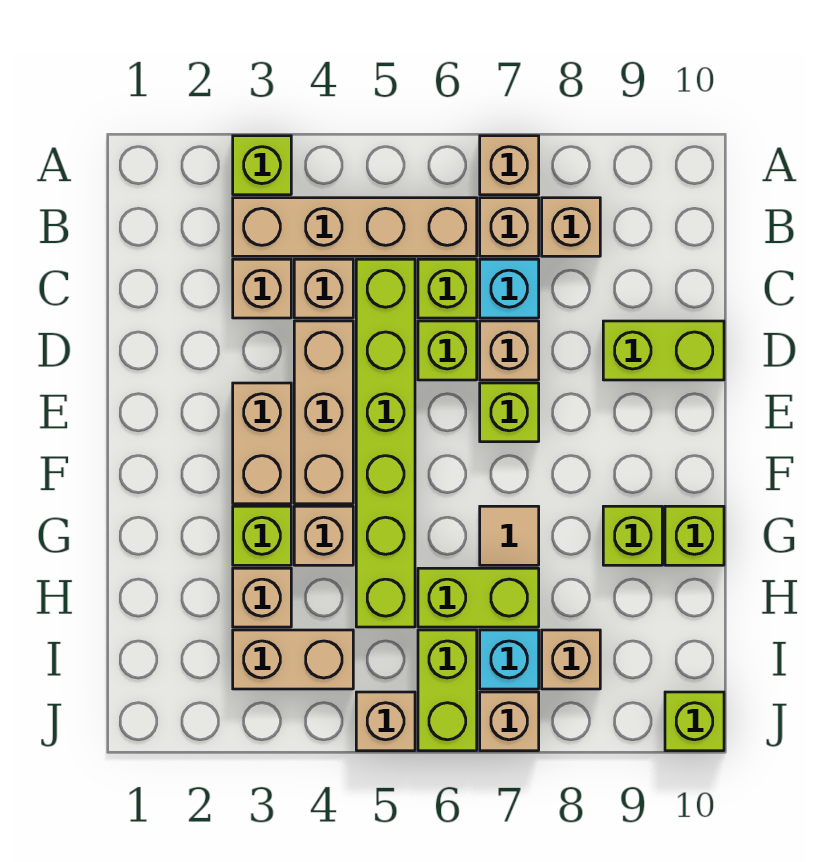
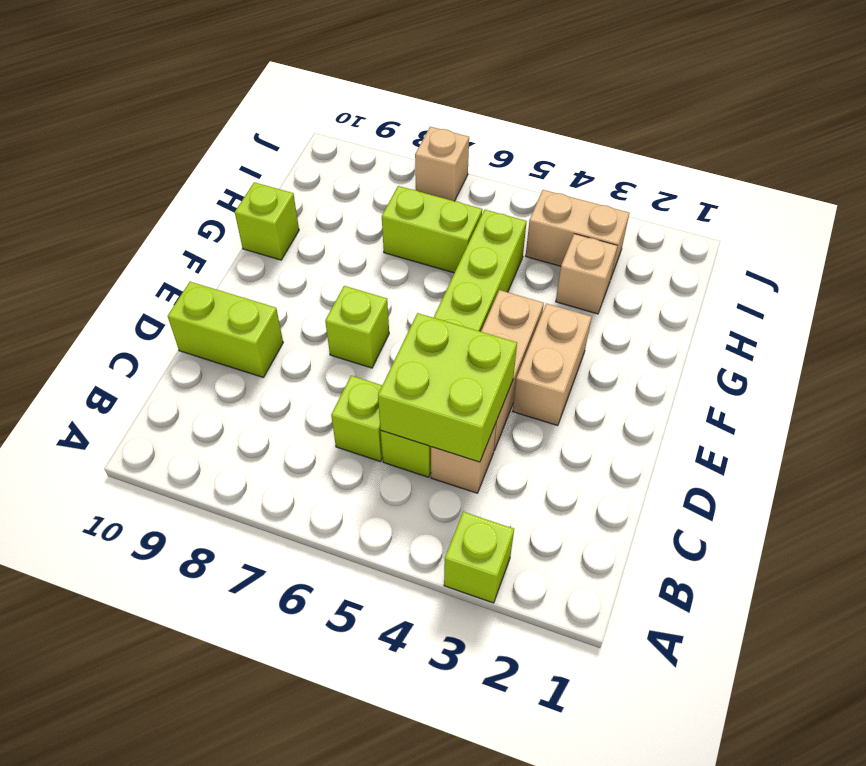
lime 2x2 brick [378,313,517,462] -> none
none -> tan 1x1 brick [480,136,539,195]
none -> tan 1x4 brick [233,198,477,256]
none -> tan 1x1 brick [480,198,539,256]
none -> tan 1x1 brick [542,198,600,256]

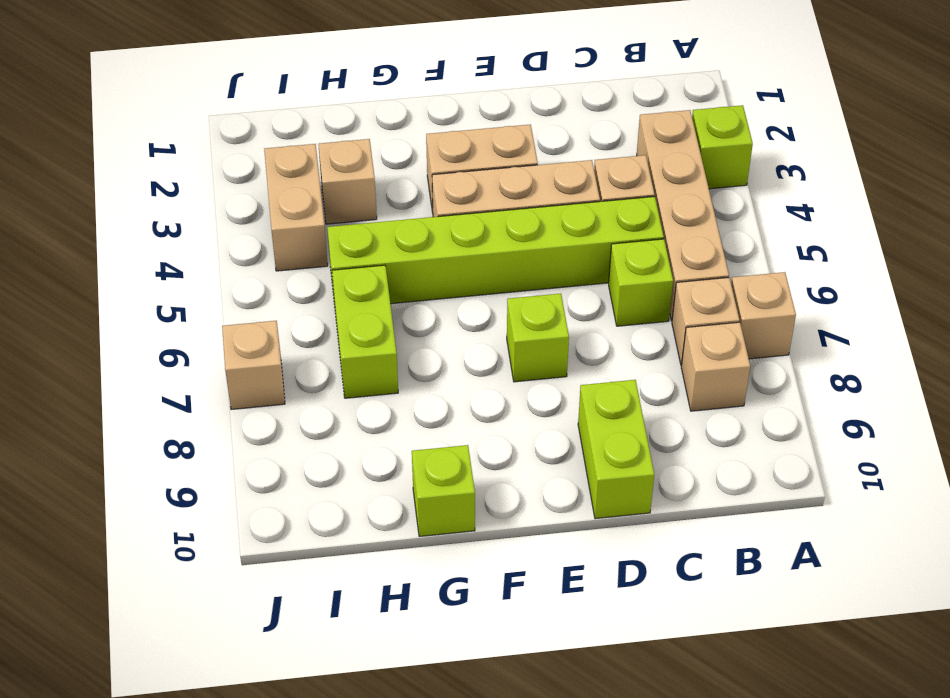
none -> tan 1x1 brick [233,259,291,318]
none -> cyan 1x1 brick [480,259,539,318]
none -> lime 1x1 brick [418,321,477,380]
none -> tan 1x1 brick [480,321,539,380]

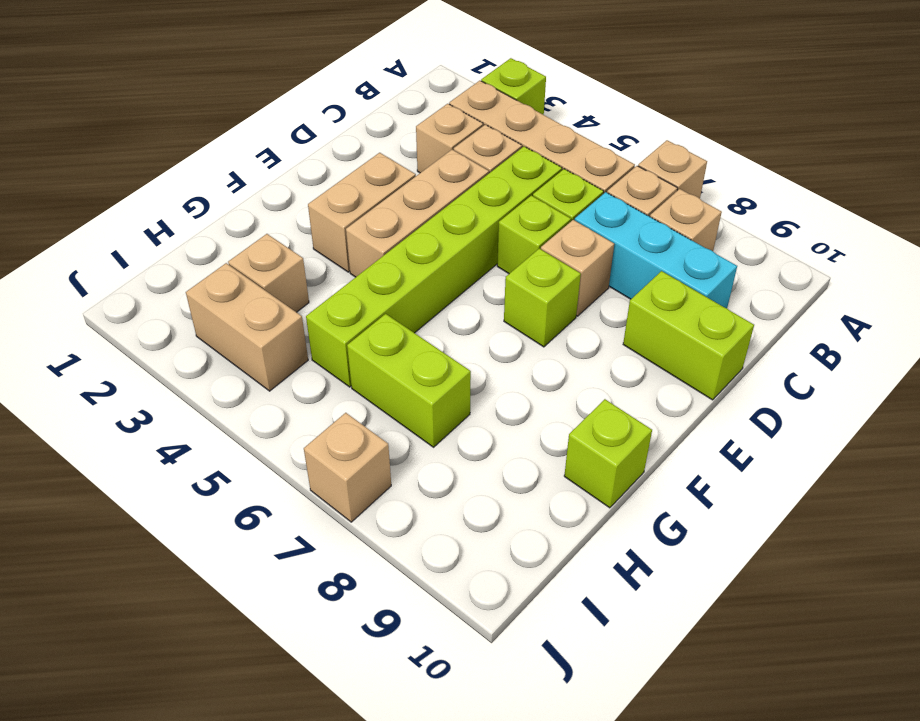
cyan 1x3 brick [575,192,737,308] -> cyan 1x1 brick [480,259,539,318]
none -> lime 1x1 brick [233,506,291,565]
none -> tan 1x1 brick [294,506,353,565]
none -> tan 1x1 tile [480,506,539,565]
none -> lime 1x1 brick [603,506,662,565]

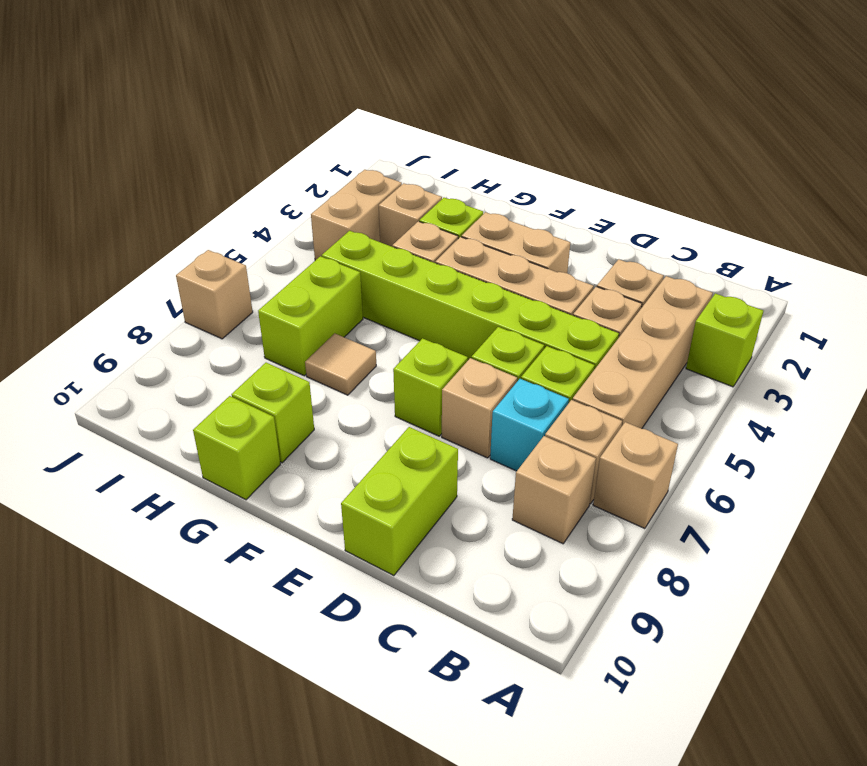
none -> lime 1x2 brick [418,630,477,751]
none -> cyan 1x1 brick [480,630,539,689]
none -> tan 1x1 brick [542,630,600,689]
none -> tan 1x1 brick [356,692,415,751]

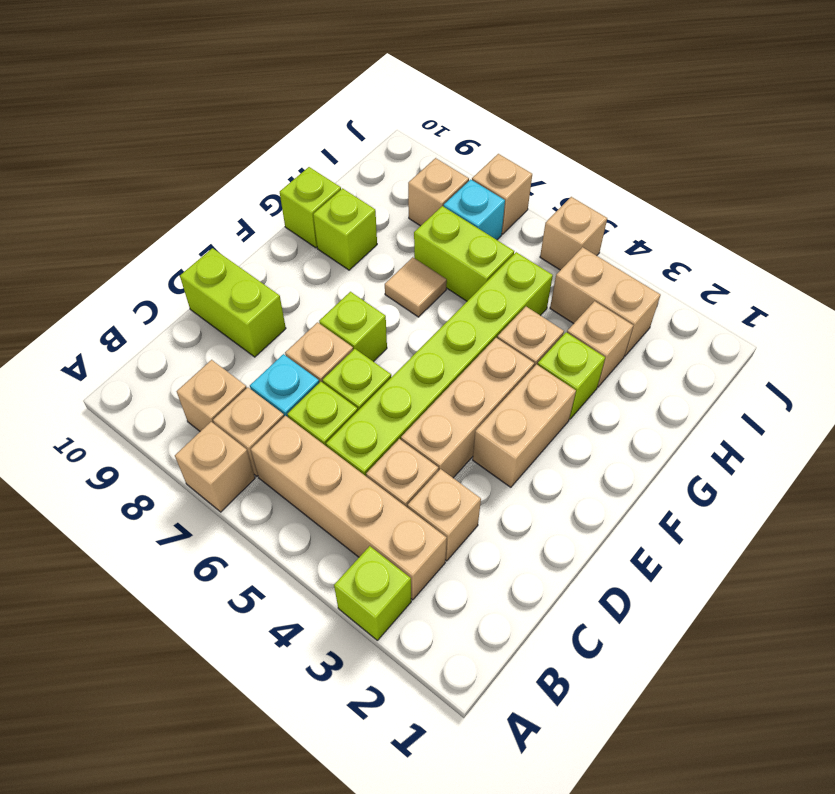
none -> lime 1x2 brick [418,630,477,751]
none -> lime 1x1 brick [665,692,724,751]

